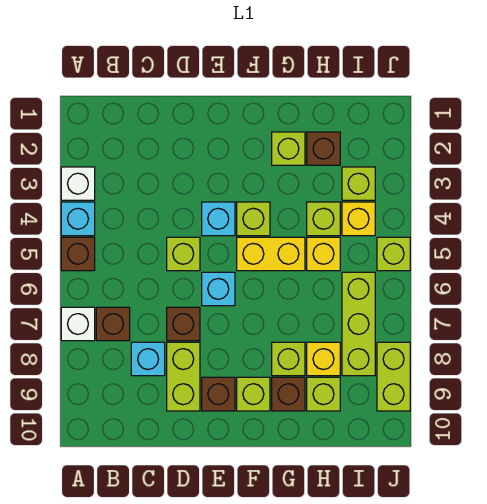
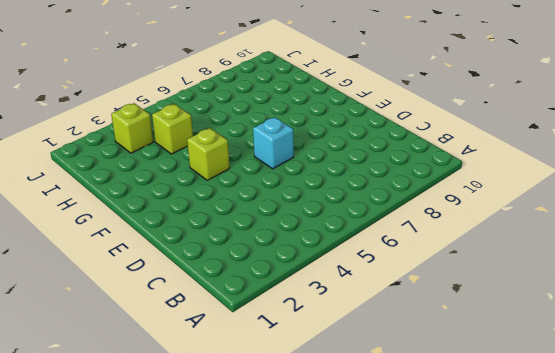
none -> white 1x1 brick [61,167,95,200]
none -> cyan 1x1 brick [61,202,95,236]
none -> brown 1x1 brick [61,237,95,271]

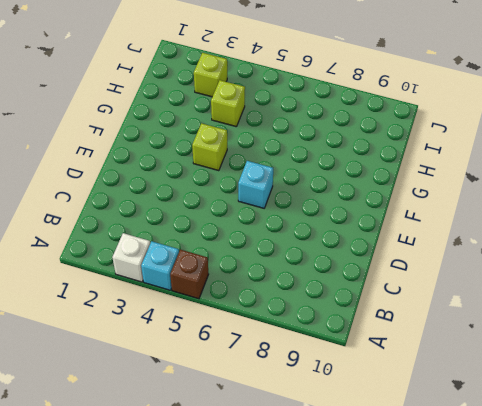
none -> white 1x1 brick [61,307,95,341]
none -> brown 1x1 brick [96,307,130,341]
none -> cyan 1x1 brick [131,342,165,376]

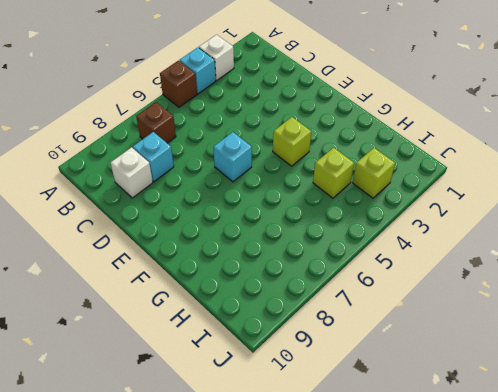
white 1x1 brick [110,147,153,198] -> white 1x1 brick moved to [61,307,95,341]
none -> lime 1x1 brick [167,237,200,271]
none -> brown 1x1 brick [167,307,200,341]
none -> lime 1x2 brick [167,342,200,411]

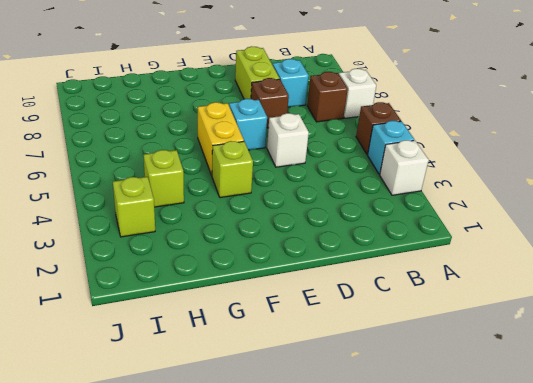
white 1x1 brick [267,113,309,167] -> lime 1x1 brick [167,237,200,271]
yellow 1x2 brick [198,102,244,175] -> yellow 1x2 brick turned to [237,237,305,271]
none -> cyan 1x1 brick [202,202,235,236]
none -> brown 1x1 brick [202,377,235,411]
none -> lime 1x1 brick [237,377,270,411]

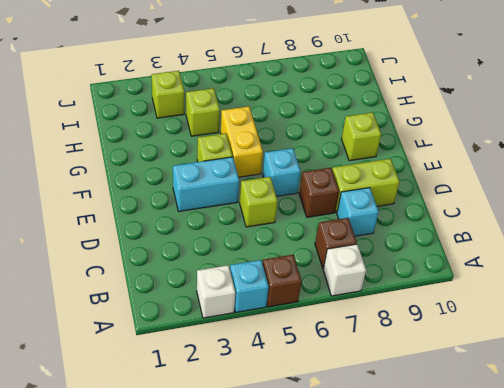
cyan 1x2 brick [173,157,239,211] -> cyan 1x1 brick [202,202,235,236]
none -> brown 1x1 brick [202,377,235,411]
none -> lime 1x1 brick [272,132,305,165]
none -> lime 1x1 brick [272,342,305,376]

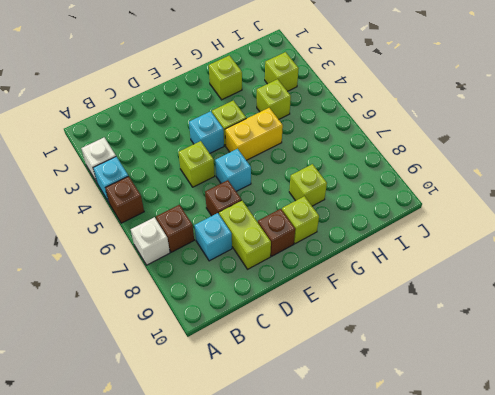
none -> brown 1x1 brick [272,377,305,411]
none -> brown 1x1 brick [307,132,340,165]
none -> yellow 1x1 brick [307,237,340,271]

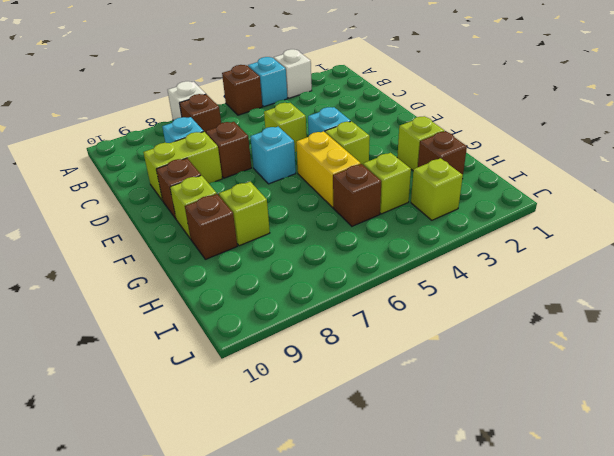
brown 1x1 brick [333,164,381,226] -> yellow 1x1 brick [307,237,340,271]
none -> yellow 1x1 brick [307,342,340,376]
none -> lime 1x1 brick [307,377,340,411]
none -> yellow 1x1 brick [342,202,375,236]

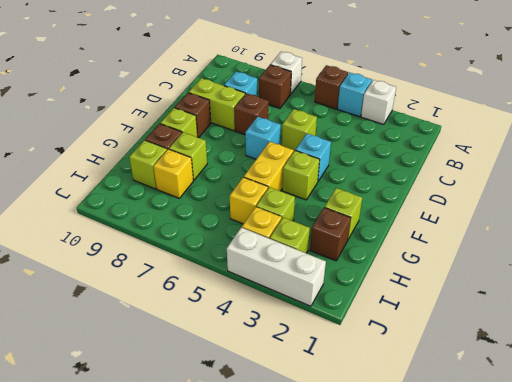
white 1x3 brick [227,228,326,306] -> none
none -> lime 1x3 brick [342,272,375,376]
none -> lime 1x1 brick [377,237,410,271]
none -> lime 1x2 brick [377,342,410,411]

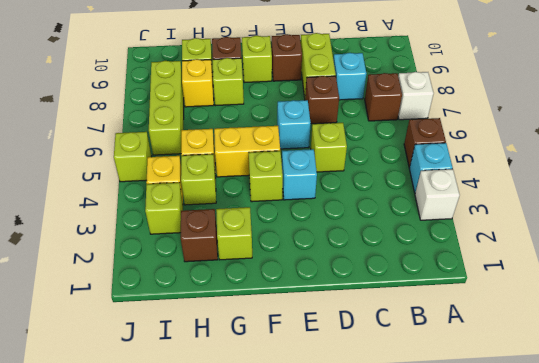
none -> lime 1x2 brick [377,342,410,411]

